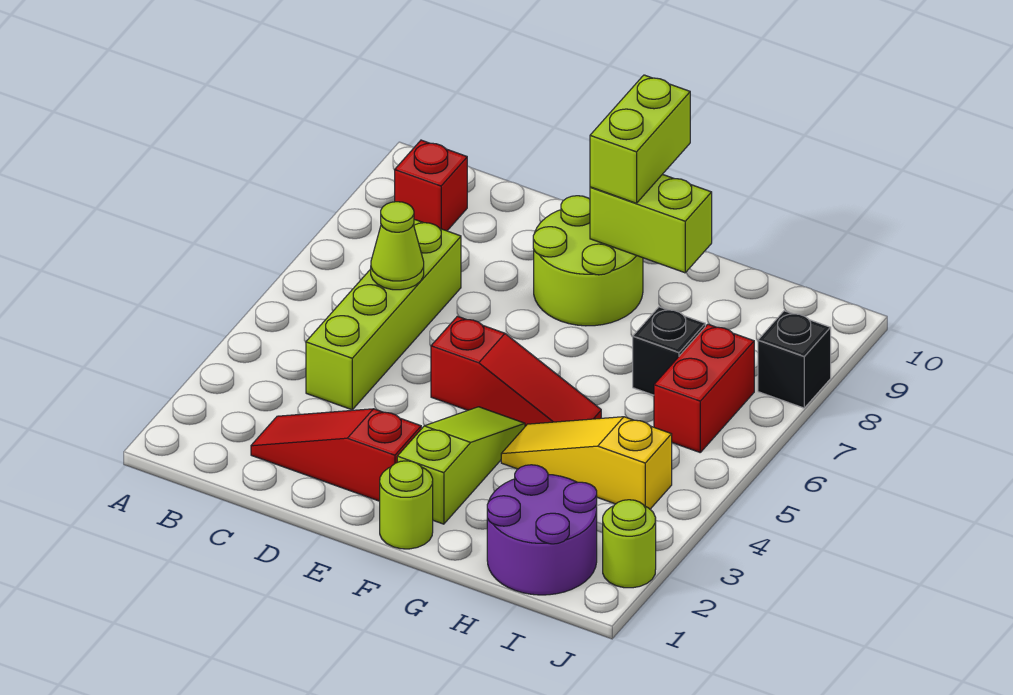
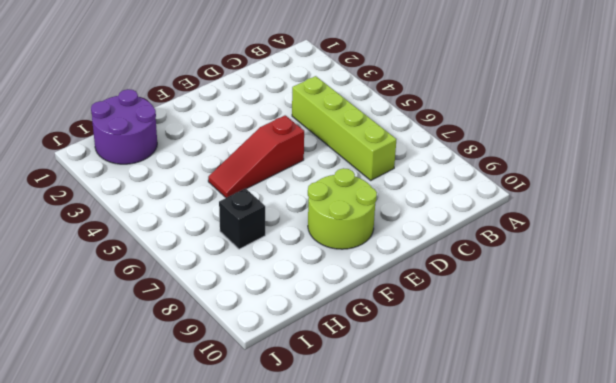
none -> red 1x1 brick [395,140,467,231]
none -> red 1x3 slope [251,409,421,501]
none -> lime 1x1 round brick [380,461,433,549]

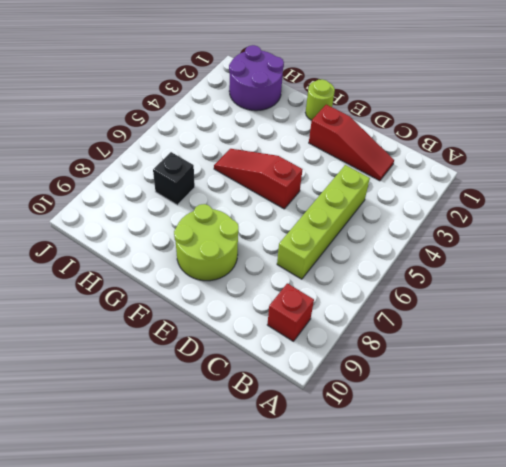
none -> lime 1x3 slope [397,407,525,524]
none -> yellow 1x3 slope [501,417,672,509]
none -> red 1x2 brick [654,324,754,452]

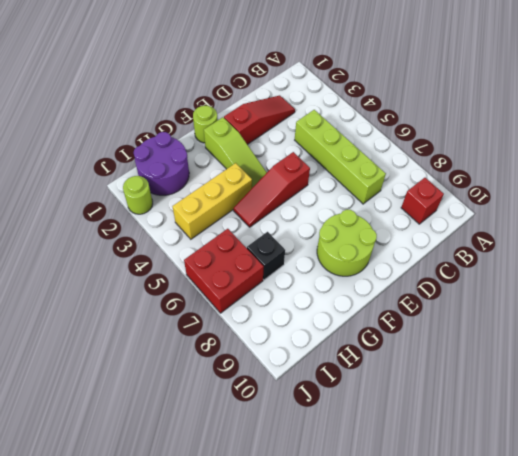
yellow 1x3 brick [173,163,252,239] -> yellow 1x3 slope [501,417,672,509]
red 2x2 brick [184,229,264,313] -> red 1x2 brick [654,324,754,452]
none -> black 1x1 brick [758,311,831,408]
none -> lime 1x1 cone [371,202,424,290]
none -> lime 1x2 brick [590,174,712,273]

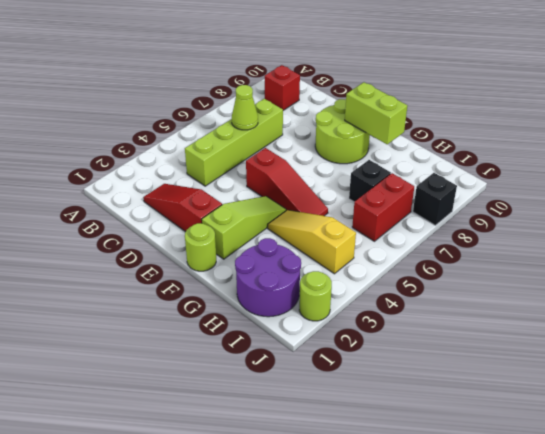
none -> lime 1x2 brick [590,75,690,203]

